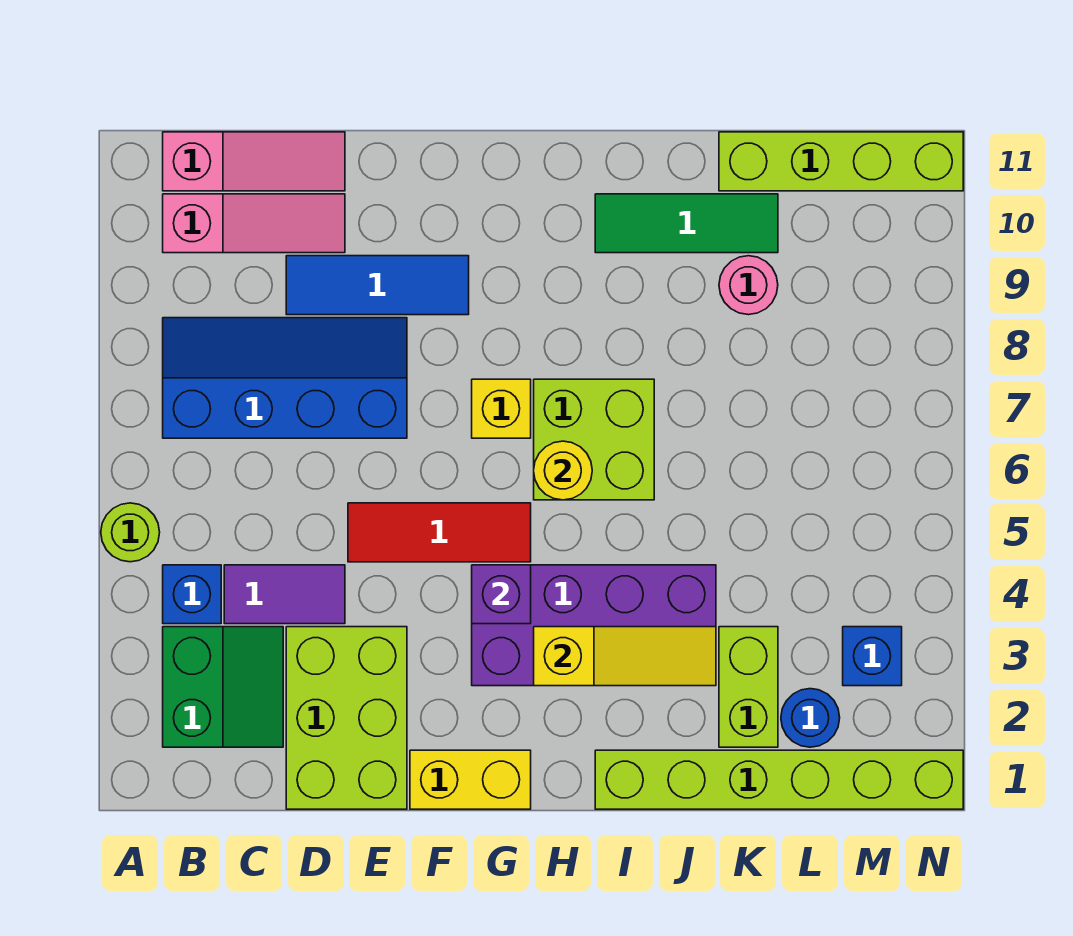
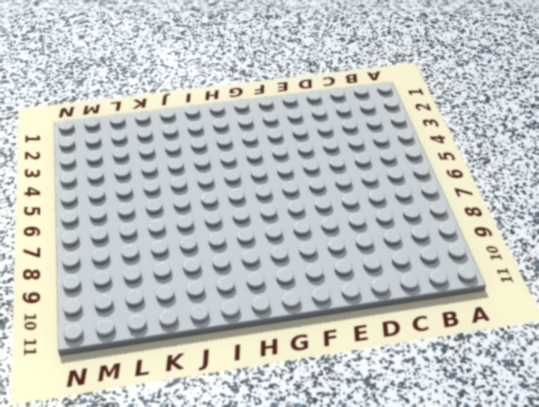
none -> lime 1x1 round brick [101,503,160,562]
none -> green 2x2 slope [163,627,283,747]
none -> blue 1x1 brick [163,565,221,624]

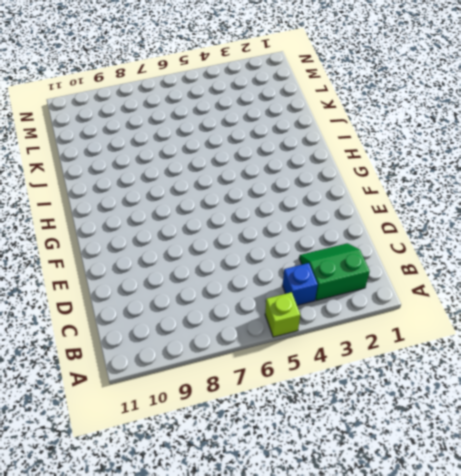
lime 1x1 brick [265,292,300,337] -> lime 1x1 round brick [101,503,160,562]
none -> blue 2x4 slope [163,318,407,438]
none -> pink 1x3 slope [163,194,345,253]
none -> pink 1x3 slope [163,132,345,191]

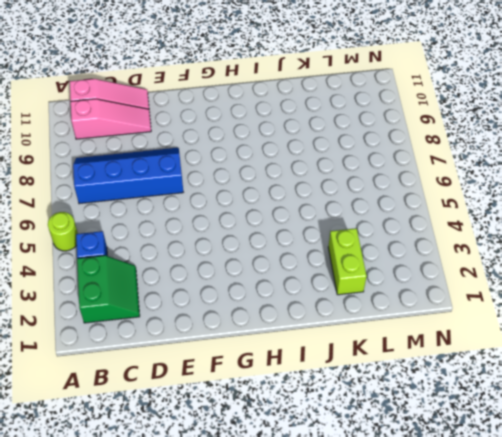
none -> purple 1x2 tile [224,565,345,624]
none -> lime 2x3 brick [286,627,407,809]
none -> blue 1x3 tile [286,256,469,315]

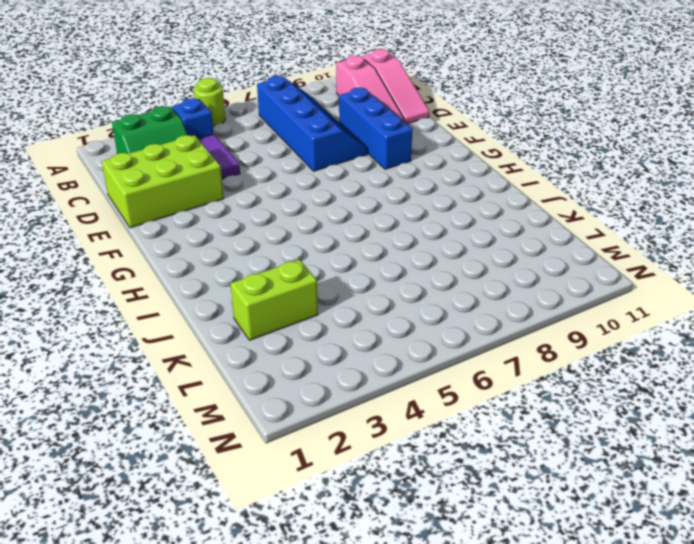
blue 1x3 brick [339,88,412,169] -> blue 1x3 tile [286,256,469,315]
none -> red 1x3 tile [348,503,531,562]
none -> yellow 1x2 brick [410,750,531,809]
none -> purple 2x4 brick [472,565,716,686]

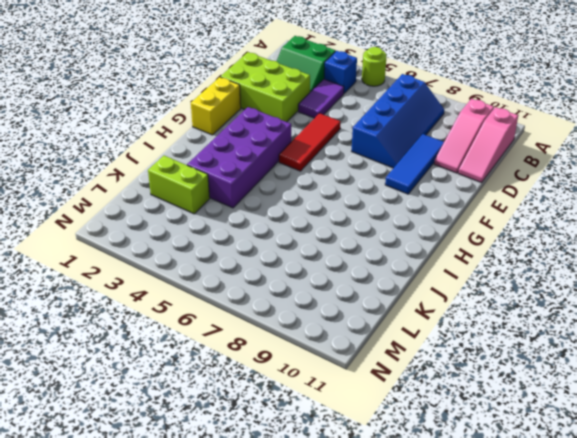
none -> yellow 1x1 brick [472,379,531,438]
none -> lime 2x2 brick [534,379,654,500]
none -> lime 1x6 brick [595,750,963,809]

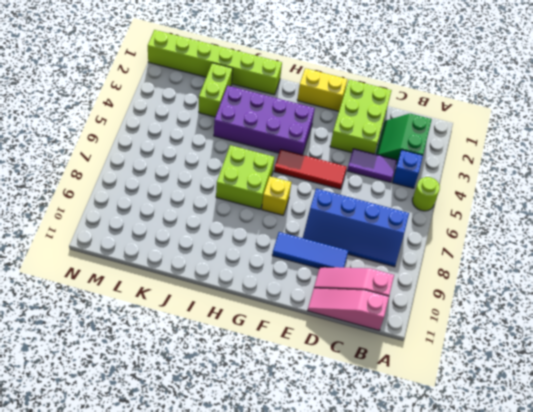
none -> green 1x3 tile [595,194,778,253]
none -> pink 1x1 round brick [719,256,778,315]
none -> lime 1x4 brick [719,132,963,191]

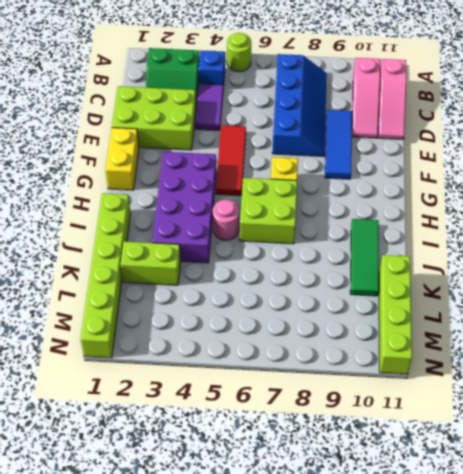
pink 1x1 round brick [213,200,239,240] -> pink 1x1 round brick moved to [719,256,778,315]
none -> blue 1x1 round brick [781,689,840,747]
none -> blue 1x1 brick [843,627,902,686]
none -> purple 1x1 brick [472,565,531,624]

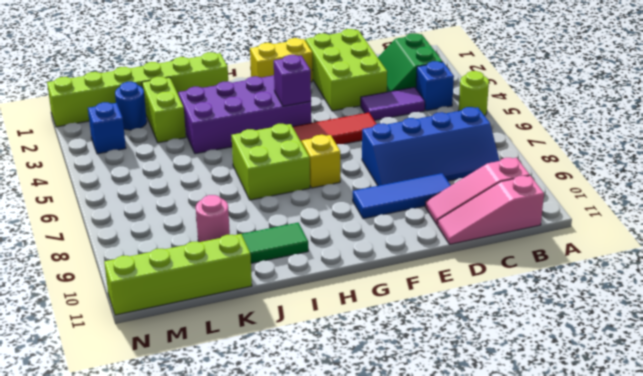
none -> yellow 1x3 slope [534,627,716,686]
none -> yellow 1x1 round brick [534,441,592,500]

